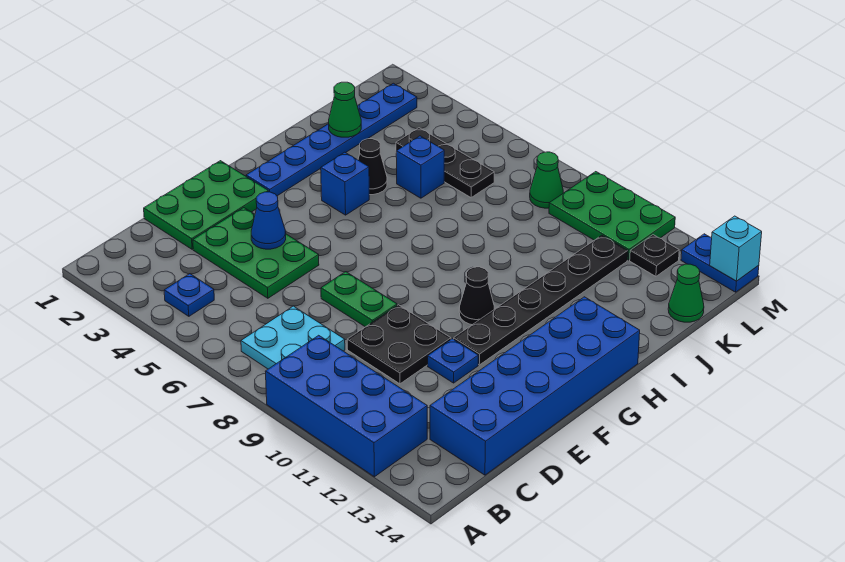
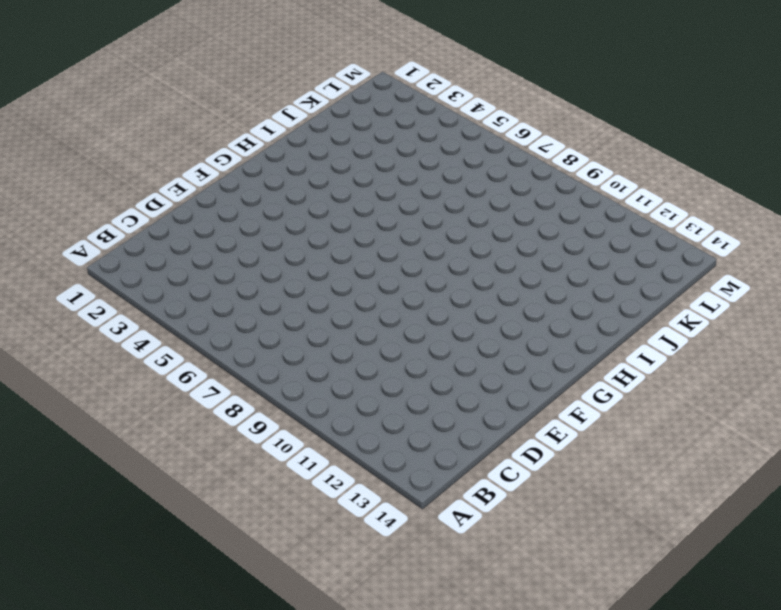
none -> blue 2x4 brick [265,335,427,477]
none -> blue 1x1 plate [164,274,214,316]
none -> cyan 2x2 plate [241,306,345,369]

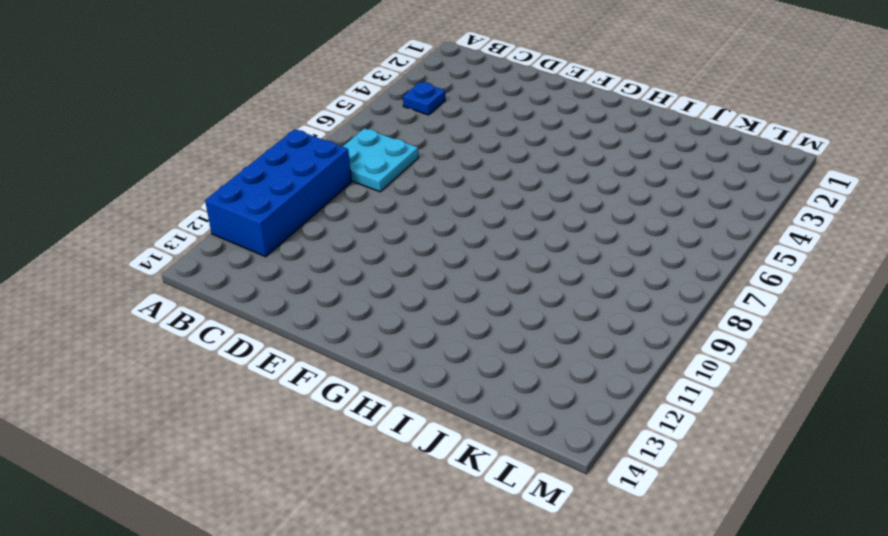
none -> blue 2x6 brick [430,297,640,475]
none -> green 2x3 plate [144,161,268,249]
none -> green 2x3 plate [193,208,319,298]

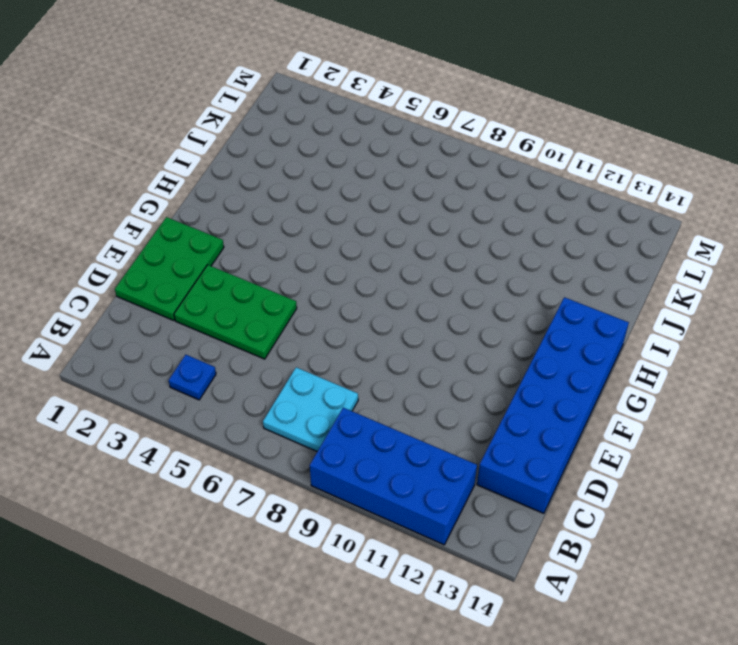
none -> black 2x2 plate [347,305,451,384]
none -> green 1x2 plate [321,272,397,327]
none -> blue 1x1 plate [428,339,478,383]

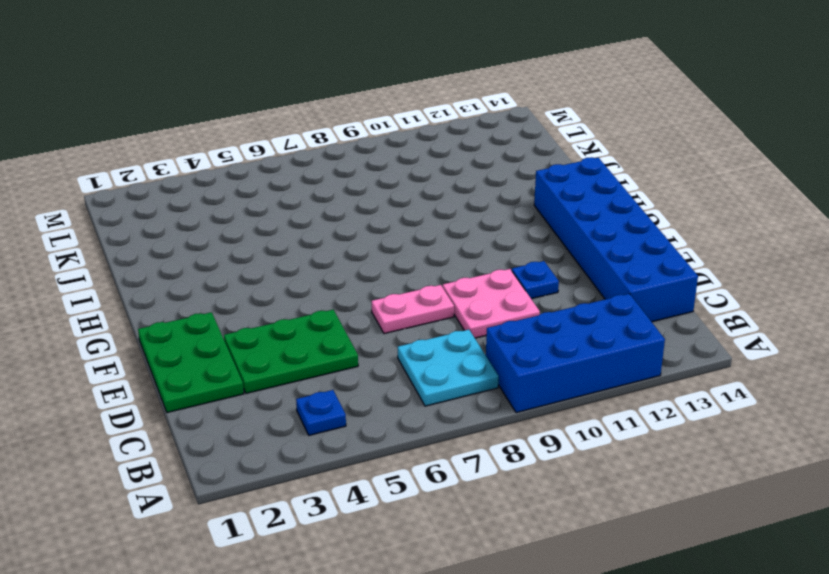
pink 2x2 plate [443,269,540,338] -> black 2x2 plate [347,305,451,384]
pink 1x2 plate [372,285,454,334] -> green 1x2 plate [321,272,397,327]
none -> black 1x6 plate [454,235,628,365]
none -> blue 1x6 plate [246,83,417,196]
none -> black 1x1 cone [459,267,494,325]

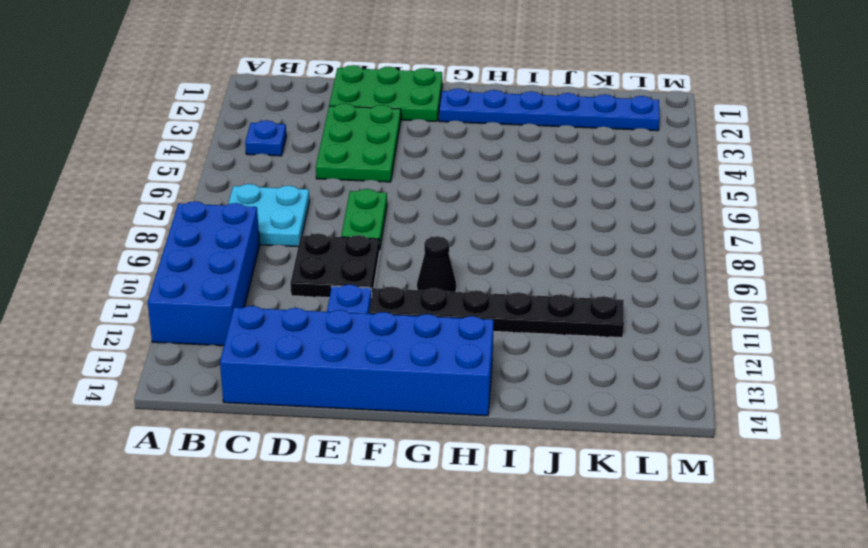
none -> blue 1x1 brick [321,152,369,215]
none -> black 1x1 cone [358,139,387,195]
none -> blue 1x1 brick [396,136,444,198]

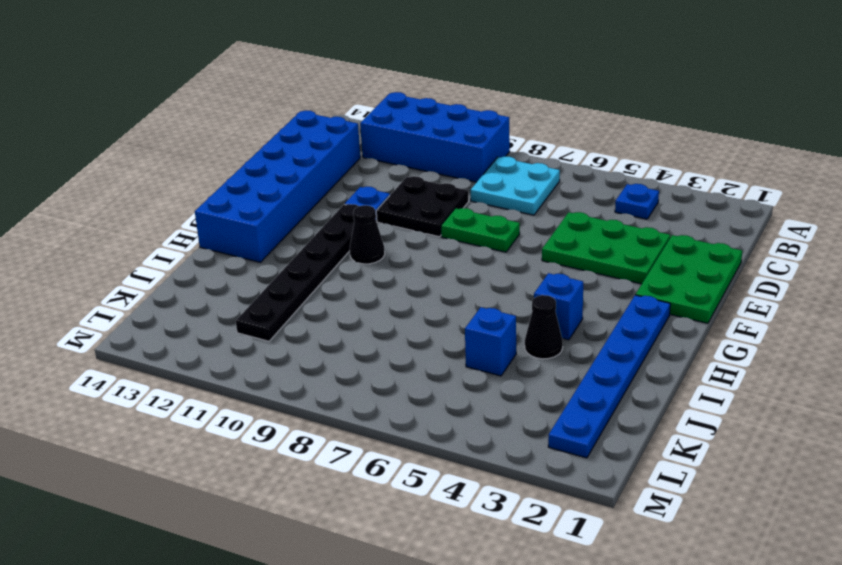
none -> black 1x3 plate [396,128,494,198]
none -> green 1x1 cone [668,264,704,322]
none -> green 1x1 cone [530,152,563,208]

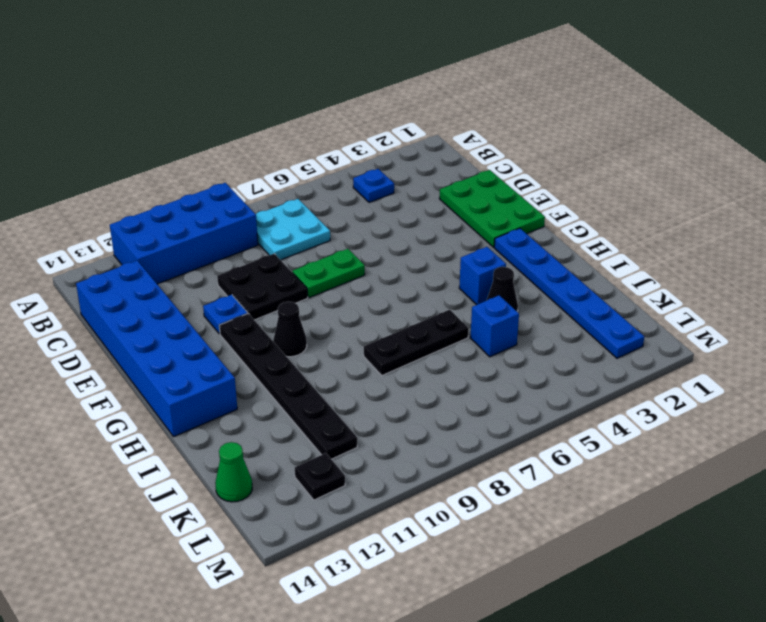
black 1x3 plate [364,310,469,375] -> black 1x3 plate moved to [396,128,494,198]
none -> green 2x3 plate [193,208,319,298]
none -> green 1x1 cone [530,152,563,208]
none -> green 2x3 plate [549,172,675,260]

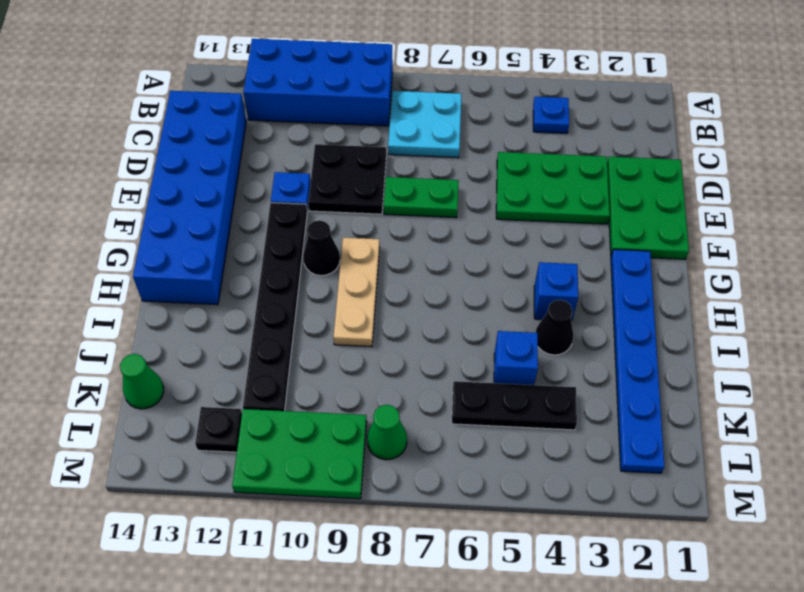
tan 1x3 plate [333,238,380,347] -> none
none -> blue 1x2 plate [681,234,759,292]
none -> blue 1x1 cone [251,192,286,249]
none -> green 1x1 cone [329,82,361,137]

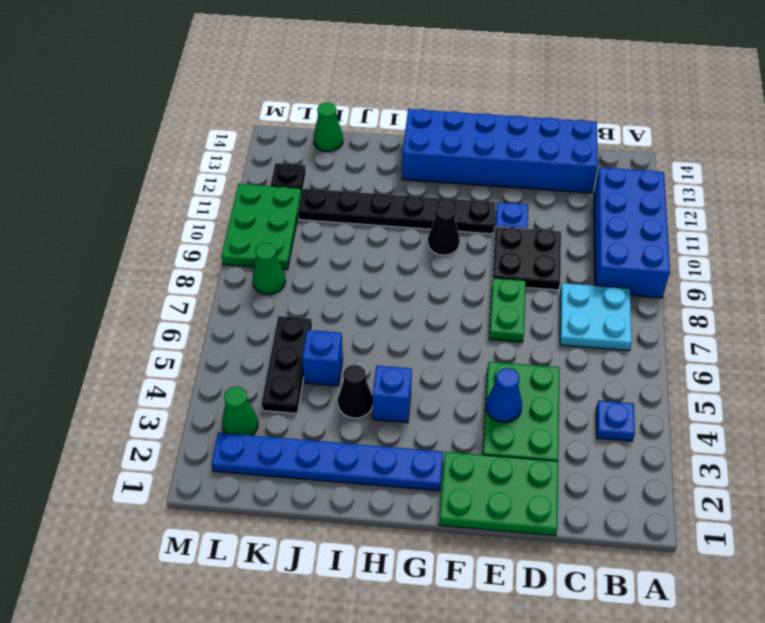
green 1x1 cone [222,387,258,436] -> green 1x1 cone moved to [329,82,361,137]
none -> blue 1x2 plate [681,234,759,292]
none -> cyan 1x1 brick [710,216,762,281]

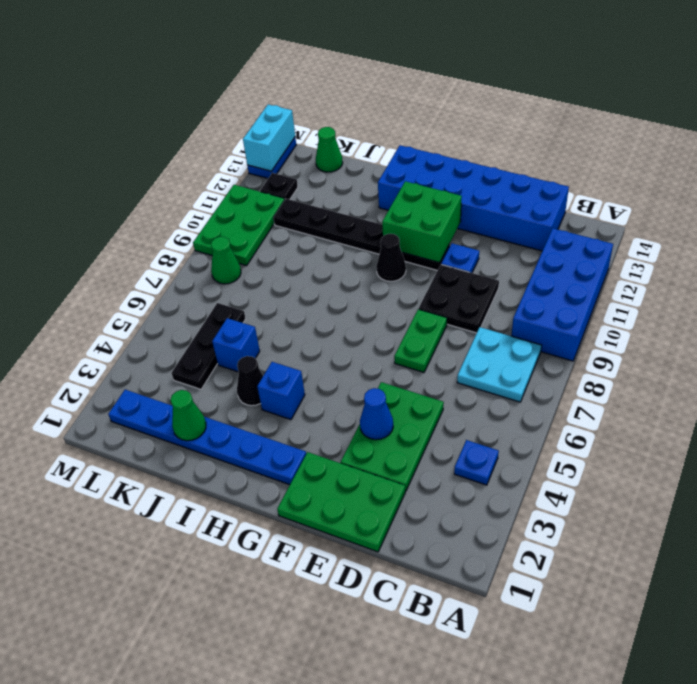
green 2x2 brick [382,181,462,263] -> none
cyan 1x2 brick [243,104,295,171] -> cyan 1x1 brick [710,216,762,281]

